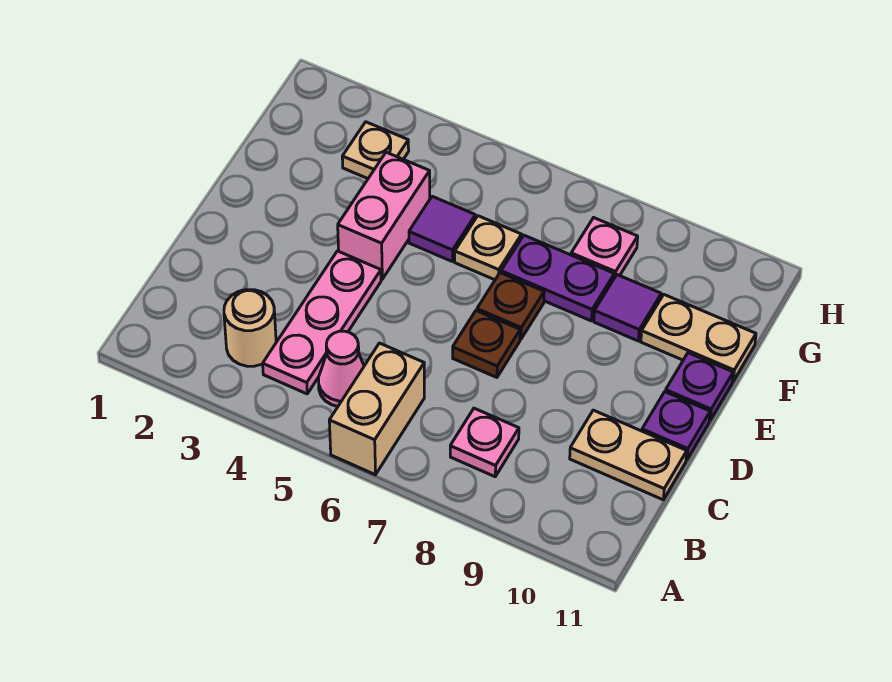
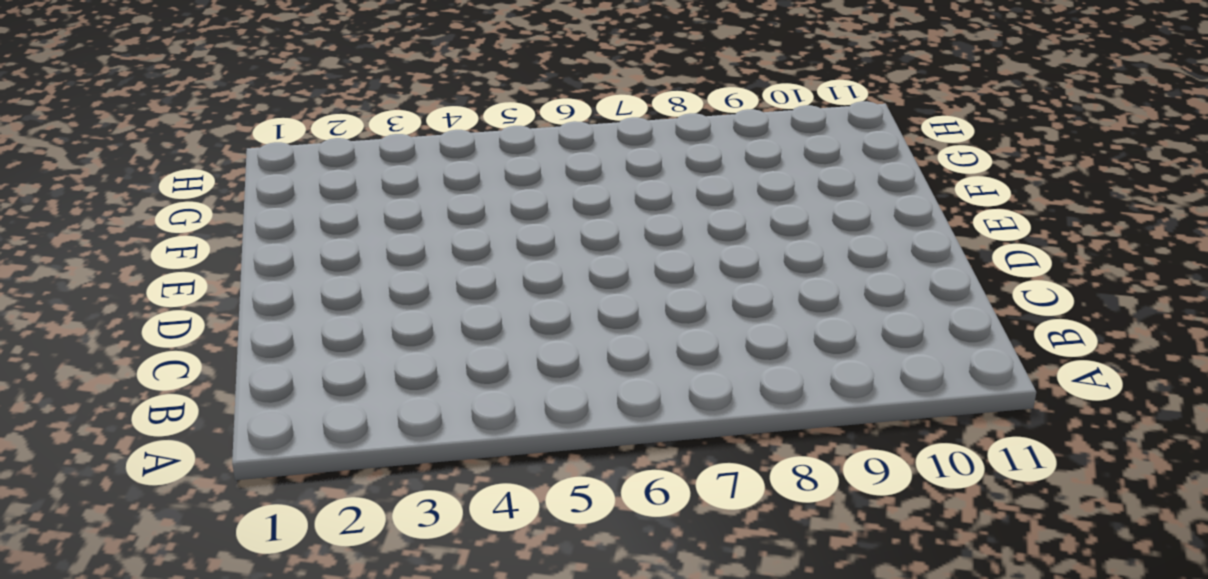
none -> tan 1x2 brick [329,343,424,475]
none -> tan 1x1 round brick [224,290,276,366]
none -> pink 1x3 plate [263,251,381,394]

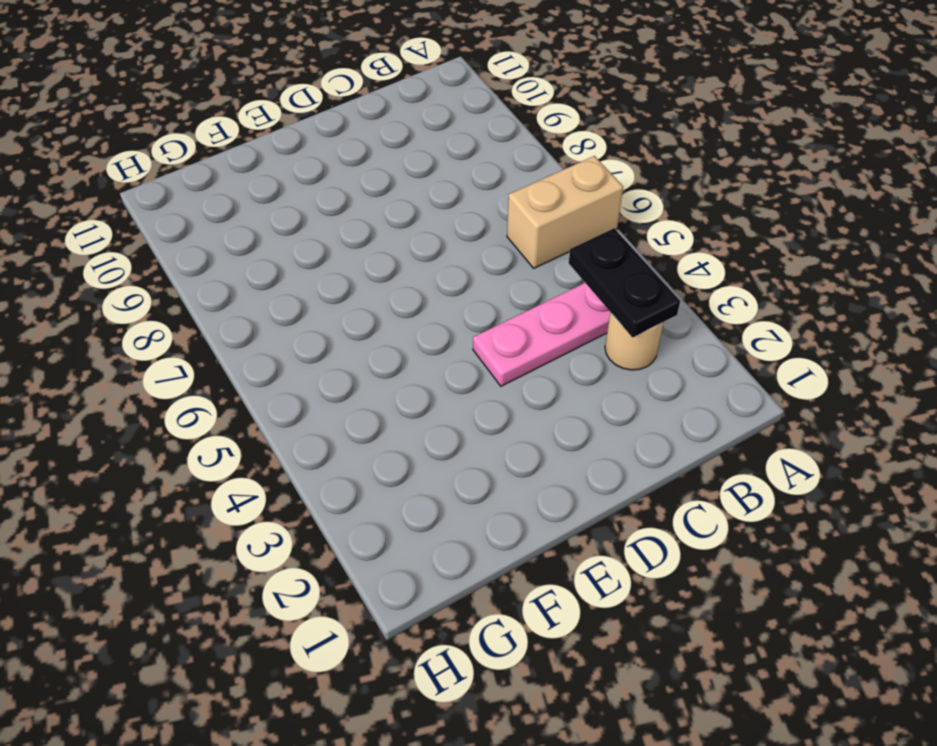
black 1x2 plate [569,228,680,337] -> none
none -> pink 1x1 cone [319,331,364,407]
none -> pink 1x1 plate [450,408,519,477]
none -> tan 1x2 plate [570,410,687,500]

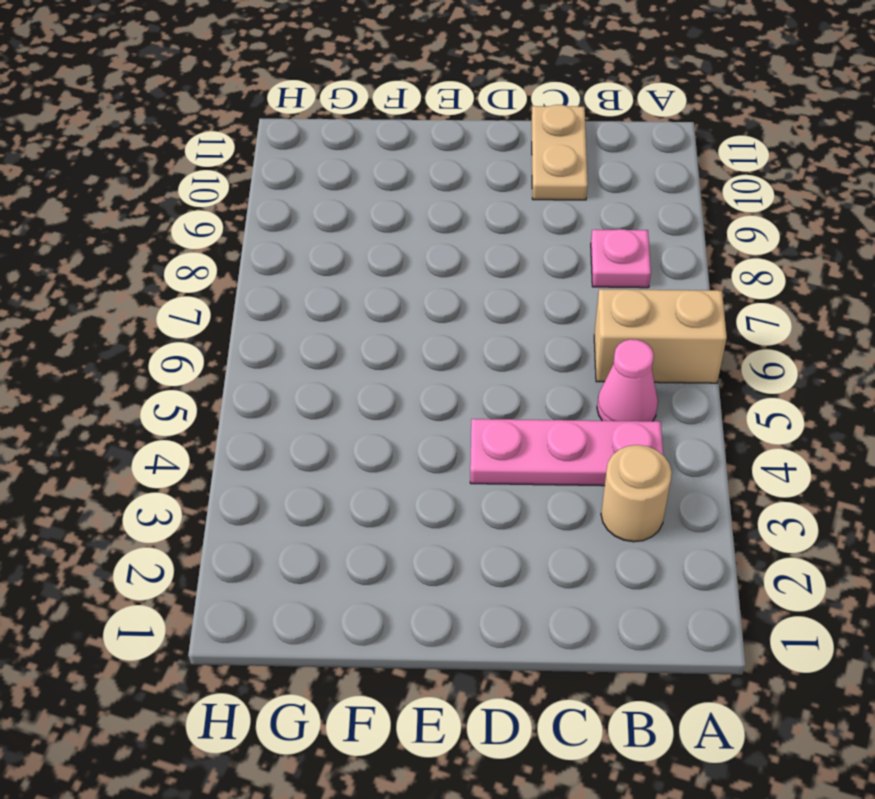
none -> brown 1x1 plate [453,311,520,377]
none -> purple 1x1 plate [642,392,710,460]
none -> pink 1x2 brick [338,152,430,279]

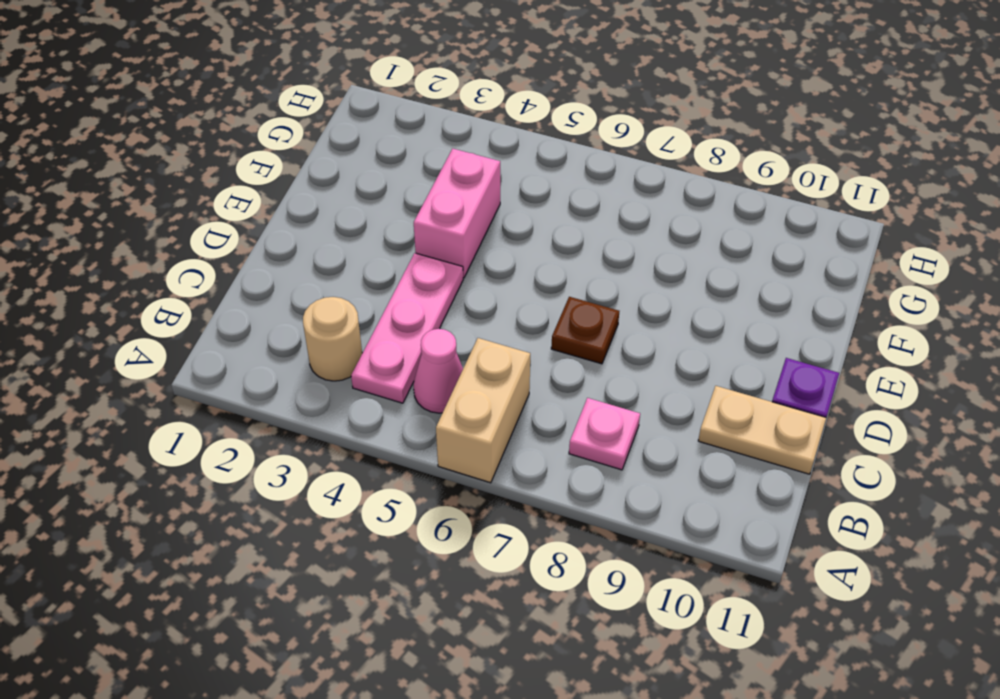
none -> brown 1x1 plate [477,273,544,339]
none -> purple 1x1 plate [666,353,733,420]
none -> purple 1x1 tile [409,196,475,262]

